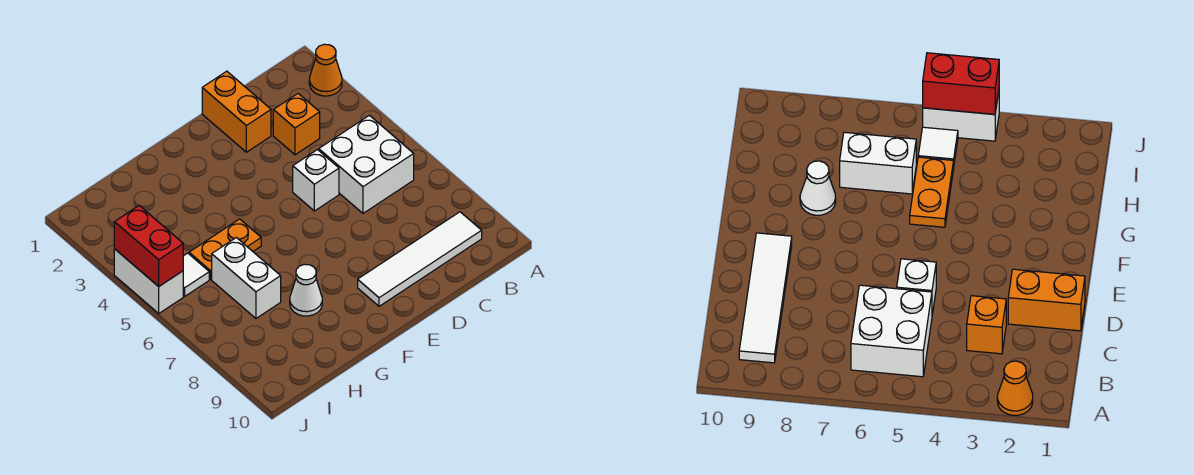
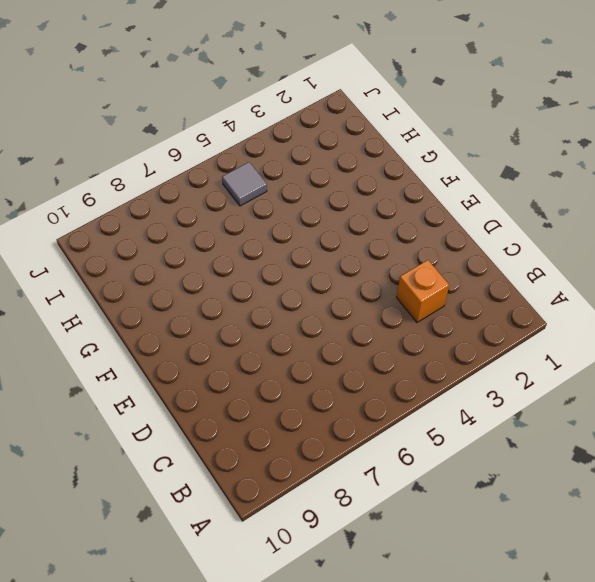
grey 1x1 tile [222,162,267,206] -> white 1x1 tile [183,253,209,296]
none -> orange 1x1 cone [309,44,342,96]
none -> white 2x2 brick [319,115,414,213]
none -> white 1x4 tile [358,212,482,306]

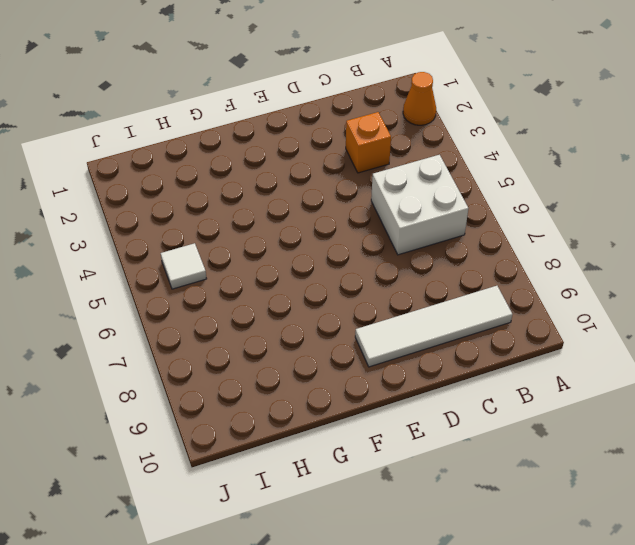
none -> orange 1x2 brick [202,71,271,152]
none -> white 1x1 brick [293,150,339,211]
none -> orange 1x2 plate [189,219,261,279]

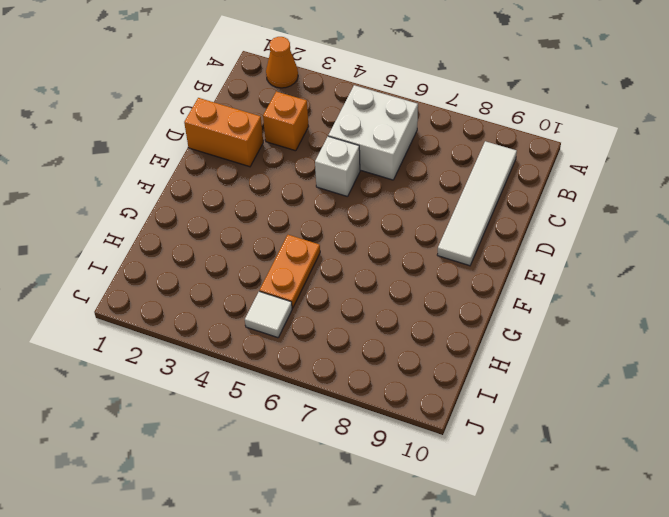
none -> white 1x1 cone [290,264,322,316]
none -> white 1x2 brick [212,238,281,318]
none -> white 1x2 brick [114,249,183,313]

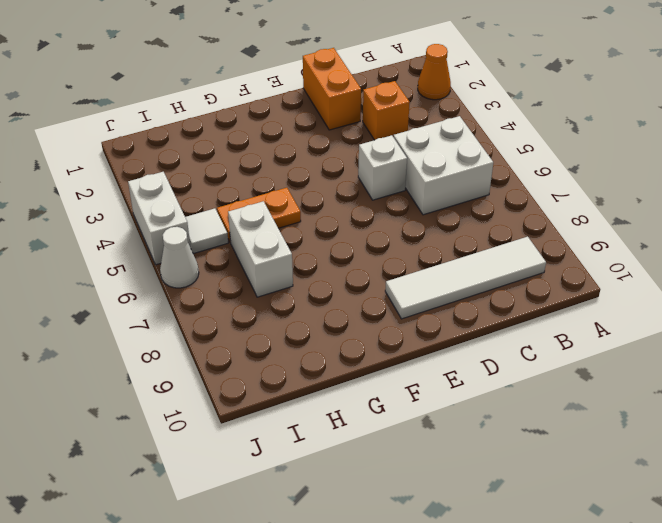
white 1x1 cone [160,227,199,288] -> white 1x1 cone moved to [290,264,322,316]
none -> red 1x2 brick [114,206,183,286]

